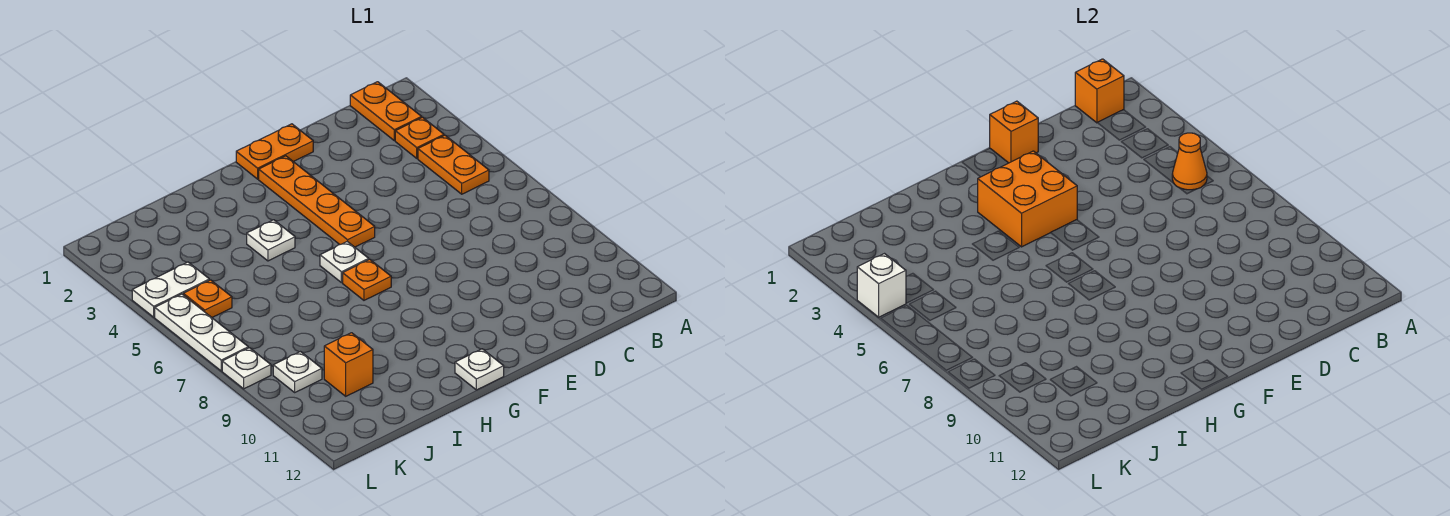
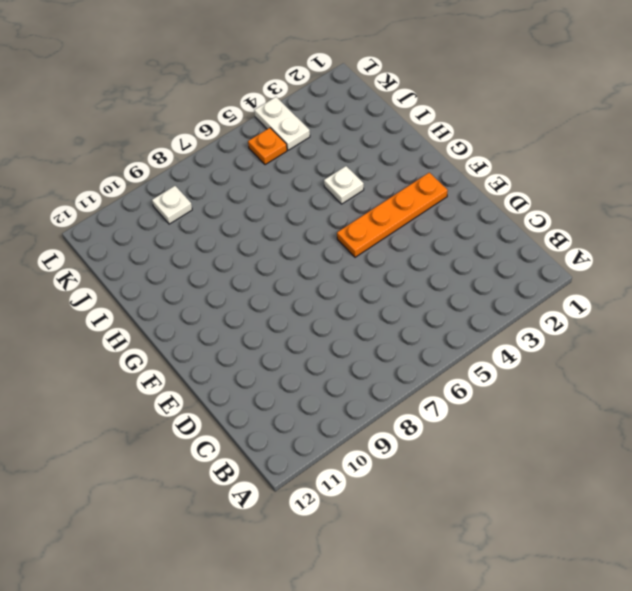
none -> orange 1x2 plate [350,82,422,141]
none -> orange 1x1 plate [395,117,444,158]
none -> orange 1x2 plate [418,135,489,194]

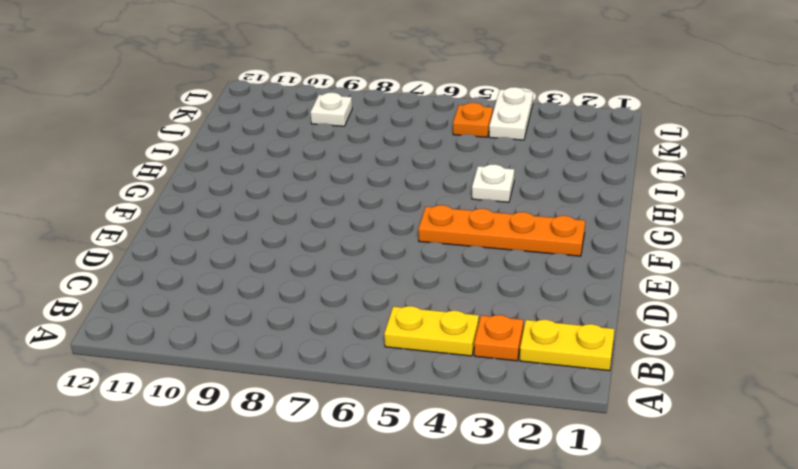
yellow 1x2 plate [520,320,614,371] -> orange 1x2 plate [350,82,422,141]
yellow 1x2 plate [384,306,479,356] -> orange 1x2 plate [418,135,489,194]
none -> orange 1x2 plate [236,124,313,179]
none -> white 1x1 plate [320,242,369,283]
none -> orange 1x1 plate [343,259,391,300]

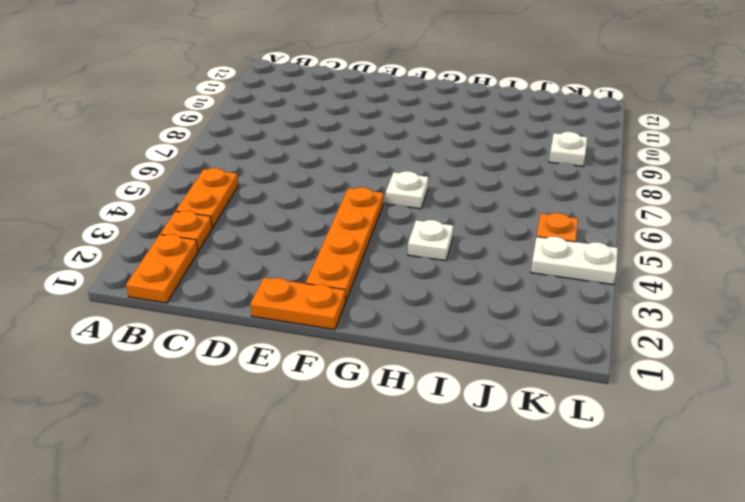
none -> orange 1x1 plate [343,259,391,300]
none -> white 1x1 plate [455,349,504,390]
none -> orange 1x1 brick [324,333,373,396]

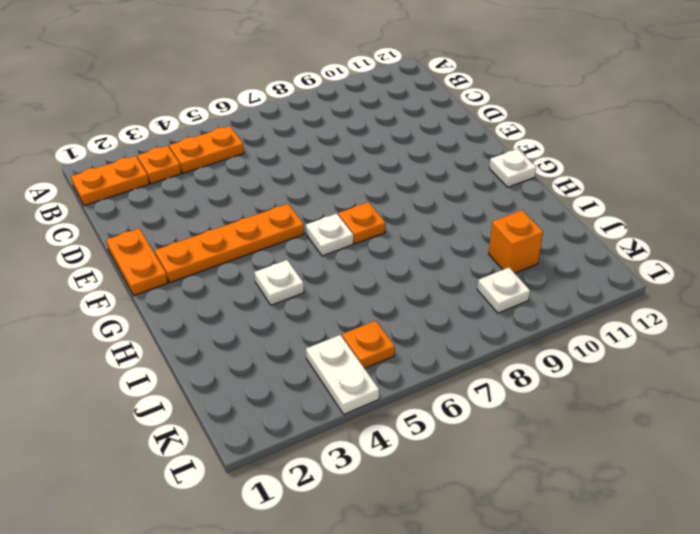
none -> white 1x3 plate [155,294,248,371]
none -> white 1x1 plate [222,348,271,389]
none -> orange 1x1 brick [1075,59,1124,123]

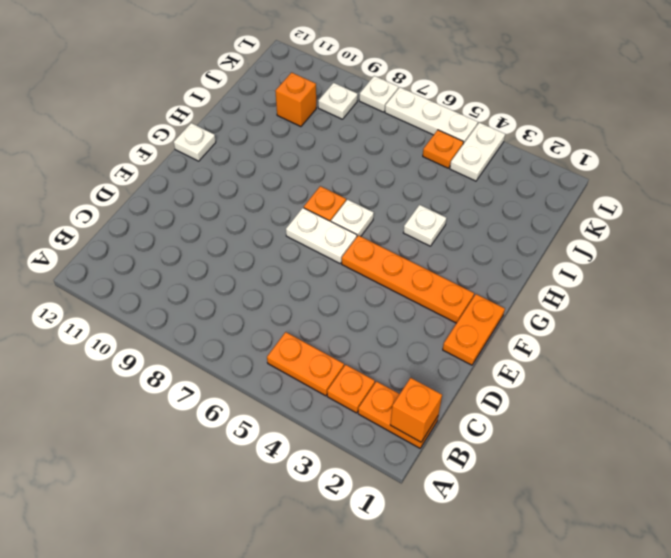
white 1x2 plate [286,208,357,263] -> none
none -> orange 1x1 cone [1172,133,1207,190]
none -> orange 1x1 brick [990,101,1038,163]
none -> orange 2x2 brick [978,151,1077,247]

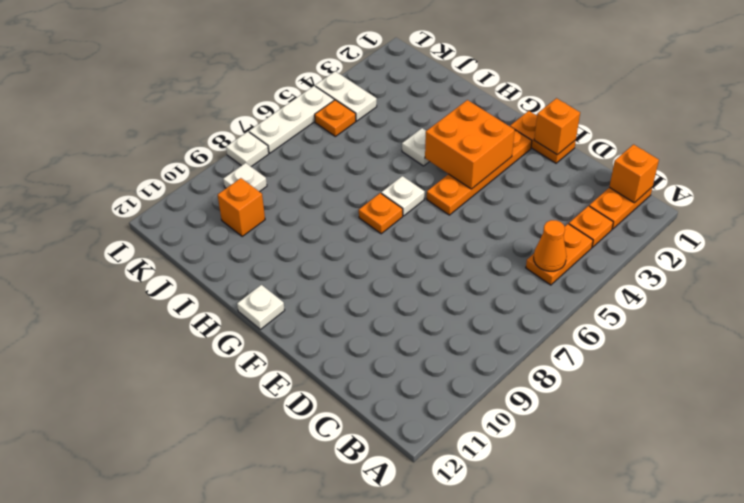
none -> white 1x1 brick [857,254,906,317]

